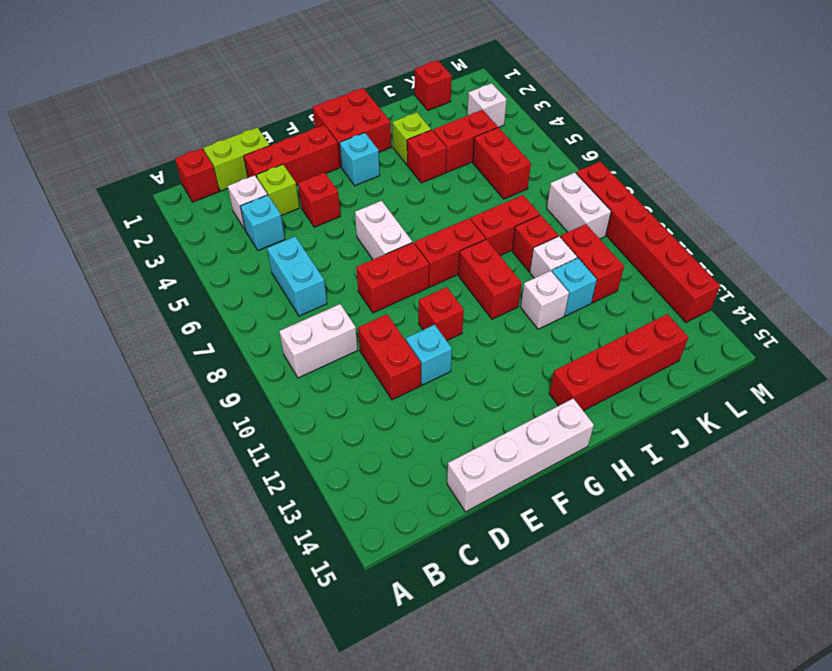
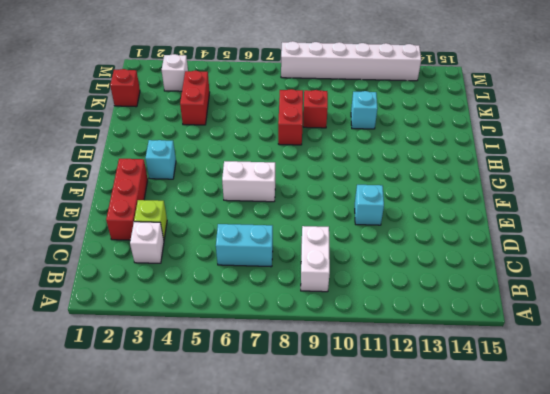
white 1x6 brick [281,41,421,81] -> red 1x6 brick [576,161,720,322]
none -> red 1x1 brick [175,148,219,202]
none -> lime 1x2 brick [203,128,270,191]
none -> cyan 1x1 brick [240,195,285,250]
none -> red 1x2 brick [358,314,421,400]

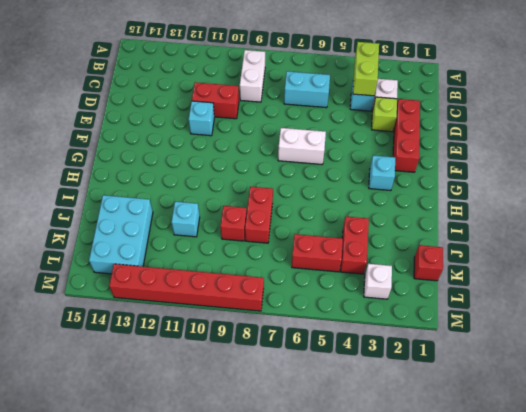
lime 1x2 brick [353,42,379,96] -> lime 1x2 brick moved to [203,128,270,191]
cyan 2x3 brick [89,195,153,274] -> red 1x4 brick [549,314,688,411]
none -> red 1x1 brick [175,148,219,202]
none -> white 1x4 brick [447,398,594,512]
none -> red 1x1 brick [298,173,340,227]
none -> red 1x2 brick [356,242,429,313]

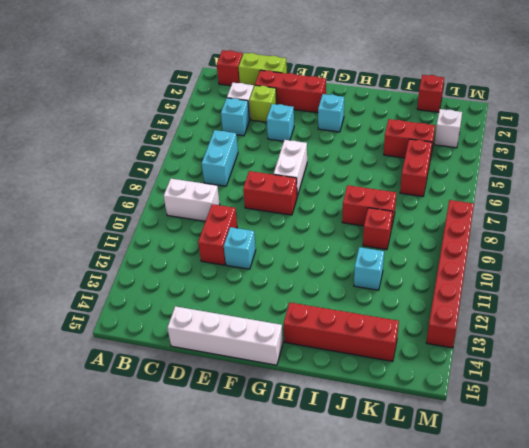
cyan 1x1 brick [267,104,294,141] -> red 1x1 brick [298,173,340,227]
none -> red 1x1 brick [419,287,464,341]
none -> red 2x2 brick [313,88,391,167]
none -> red 1x2 brick [415,218,486,287]
none -> red 1x2 brick [458,239,522,319]

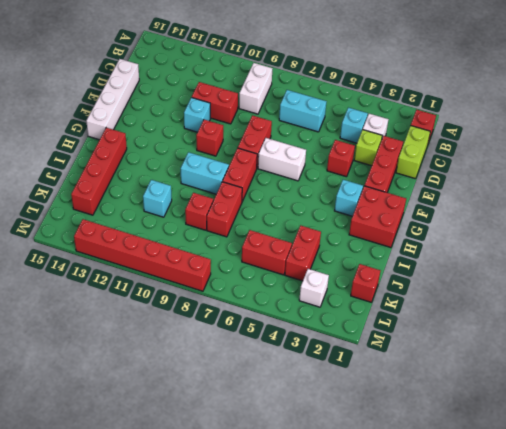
cyan 1x2 brick [181,152,229,194] -> red 1x2 brick [458,239,522,319]
none -> lime 1x1 brick [392,112,431,164]
none -> red 1x1 brick [407,130,446,183]
none -> white 1x1 brick [521,271,569,329]
none -> white 1x1 brick [530,236,577,278]

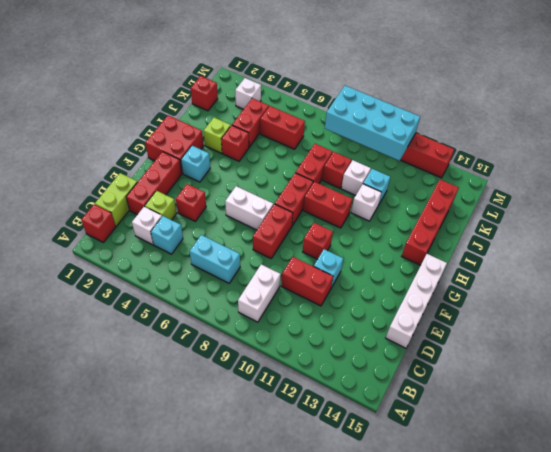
cyan 2x4 brick [325,86,420,161] -> none
none -> red 1x2 brick [560,224,624,303]
none -> white 1x2 brick [547,173,611,239]

